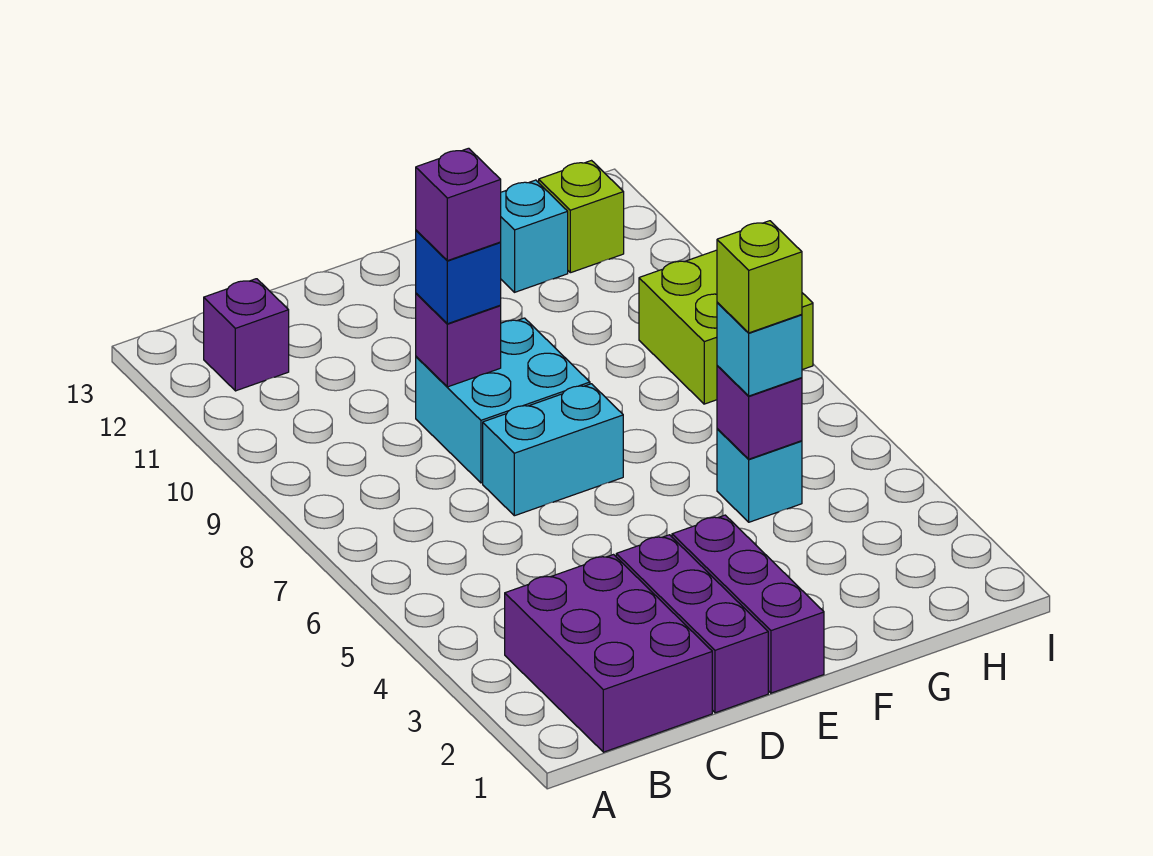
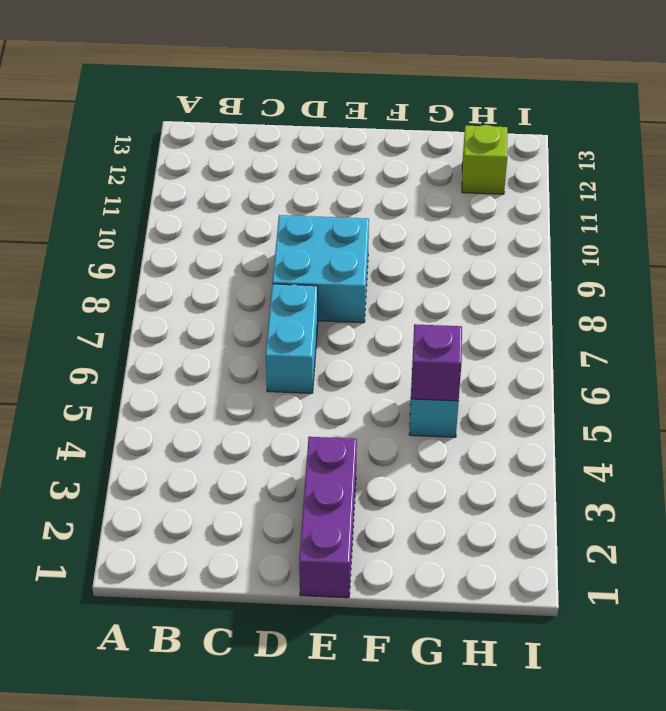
cyan 1x2 brick [266,284,318,393] -> cyan 1x2 brick turned to [483,384,623,516]
none -> purple 2x3 brick [505,555,712,752]
none -> purple 1x1 brick [204,279,289,391]
none -> purple 1x3 brick [616,535,768,713]

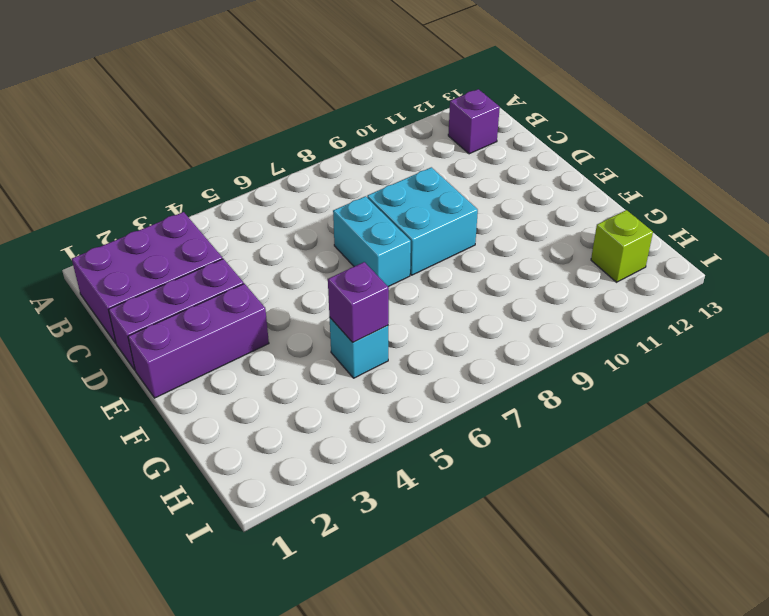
none -> cyan 1x1 brick [500,180,568,292]
none -> lime 2x2 brick [639,250,813,404]
none -> purple 1x1 brick [416,293,501,387]

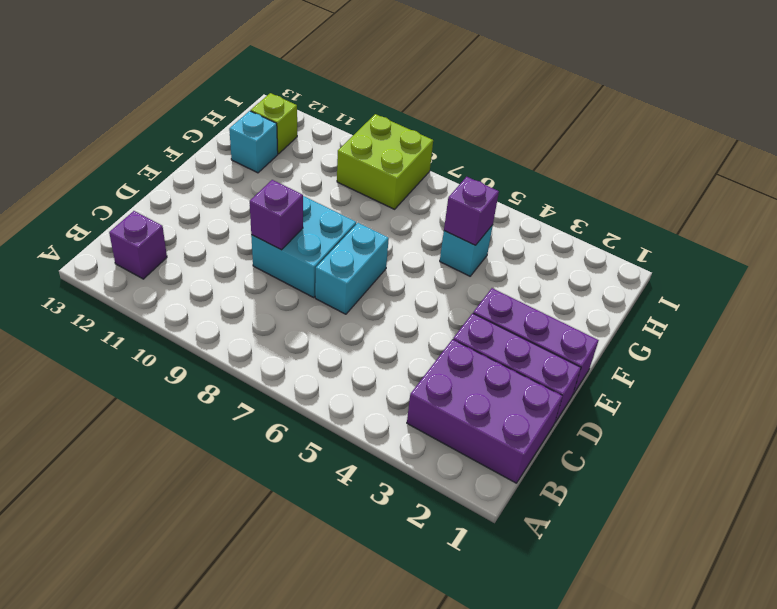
none -> blue 1x1 brick [416,230,501,324]
none -> cyan 1x1 brick [717,302,802,396]
none -> purple 1x1 brick [416,148,501,261]

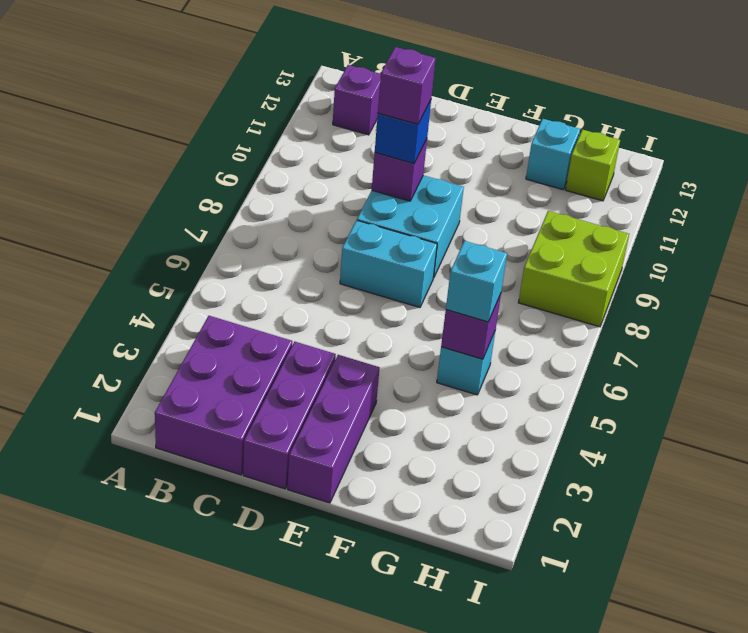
none -> lime 1x1 brick [717,221,802,333]

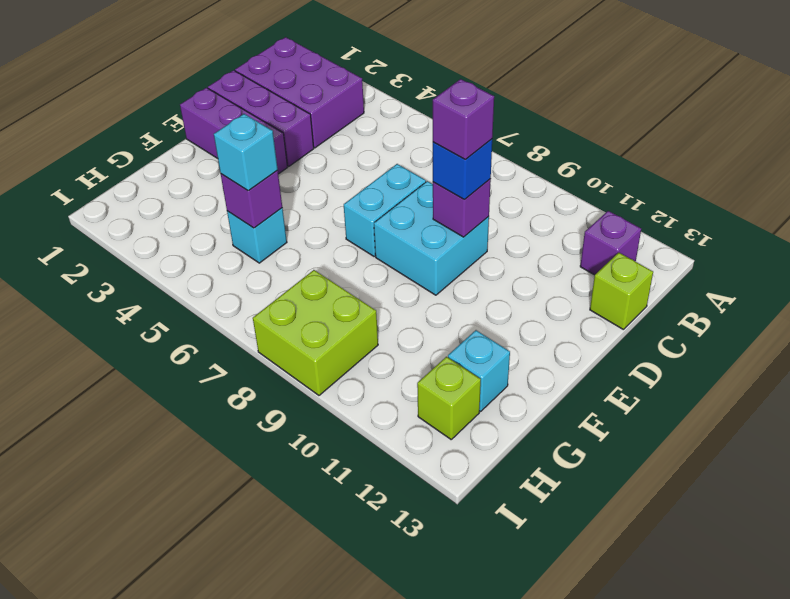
lime 1x1 brick [590,253,653,330] -> lime 1x1 brick moved to [717,221,802,333]

